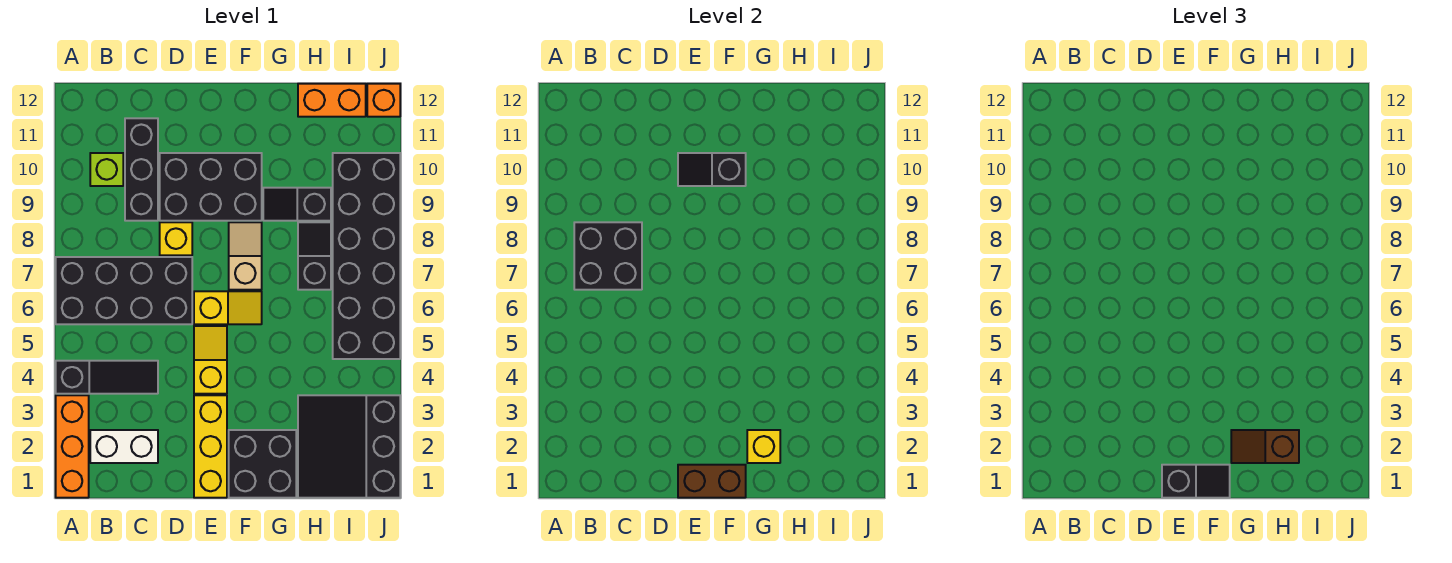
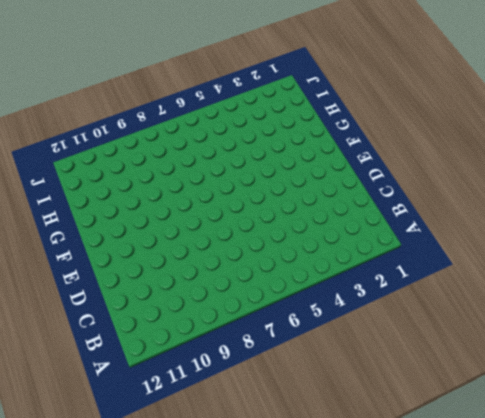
none -> orange 1x3 brick [56,395,89,498]
none -> black 1x3 slope [56,361,158,394]
none -> black 2x4 brick [56,257,192,324]

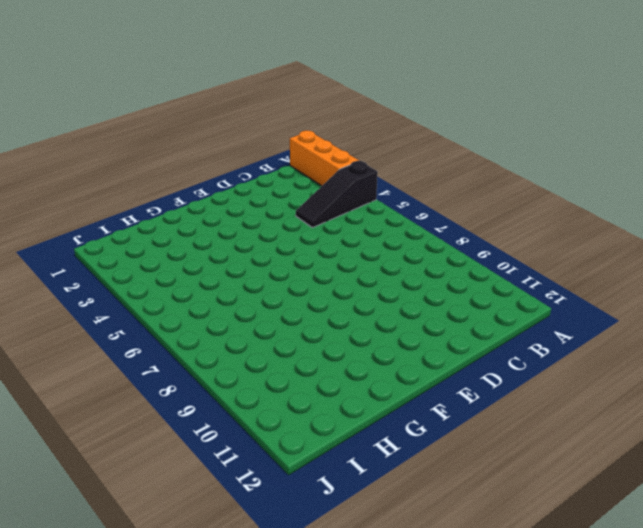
none -> black 2x4 brick [56,257,192,324]
none -> white 1x2 brick [90,430,158,463]
none -> lime 1x1 brick [90,153,123,186]

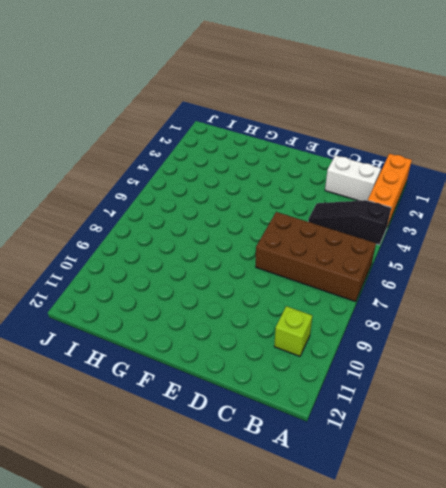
brown 2x4 brick [256,212,376,302] -> black 2x4 brick [56,257,192,324]
none -> black 1x3 brick [125,118,158,221]
none -> yellow 1x1 brick [160,222,192,255]
none -> black 2x3 brick [160,153,262,221]

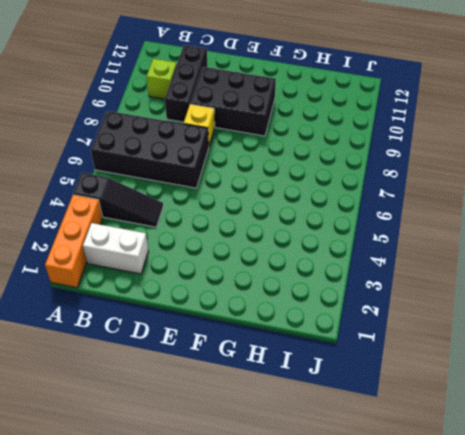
none -> yellow 1x3 brick [194,395,227,498]
none -> yellow 1x2 slope [194,326,227,394]
none -> yellow 1x2 slope [194,291,262,324]

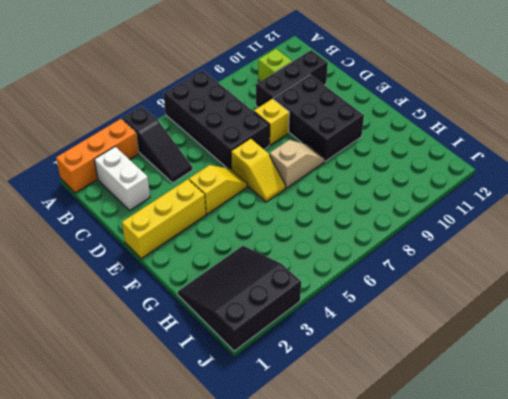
none -> black 2x2 brick [229,430,296,498]
none -> black 1x2 slope [263,188,331,221]
none -> black 1x2 slope [298,222,331,290]

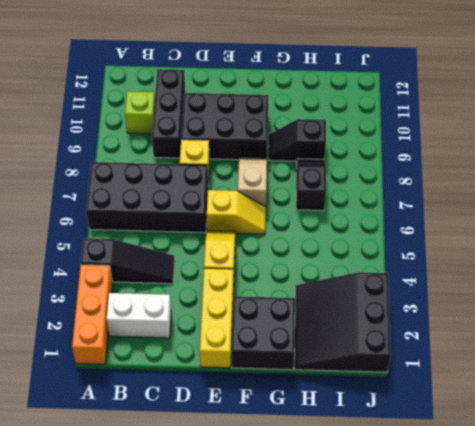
none -> orange 1x2 brick [298,84,366,117]
none -> black 2x6 brick [333,153,400,359]
none -> orange 1x1 brick [367,84,400,117]

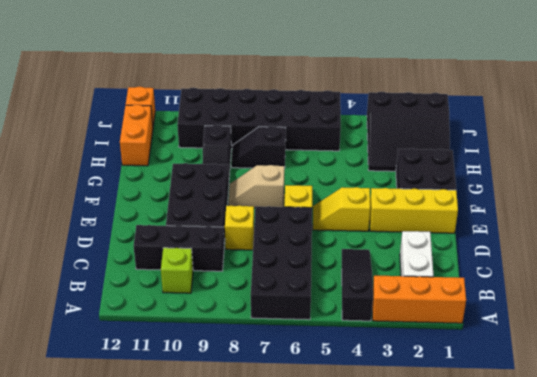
none -> black 2x2 brick [574,222,642,290]
none -> brown 1x2 brick [678,465,746,498]
none -> black 1x2 slope [678,153,746,186]

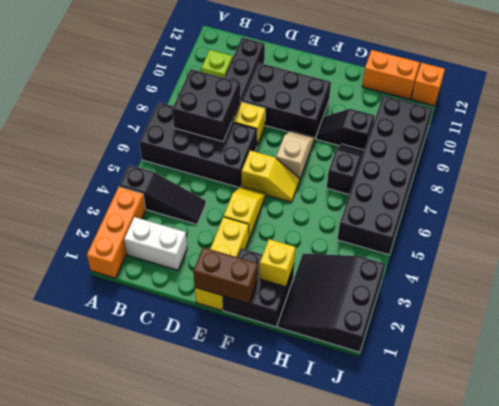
none -> black 1x2 slope [678,153,746,186]
none -> black 1x2 slope [1162,465,1230,498]
none -> brown 1x2 slope [1231,430,1299,463]

